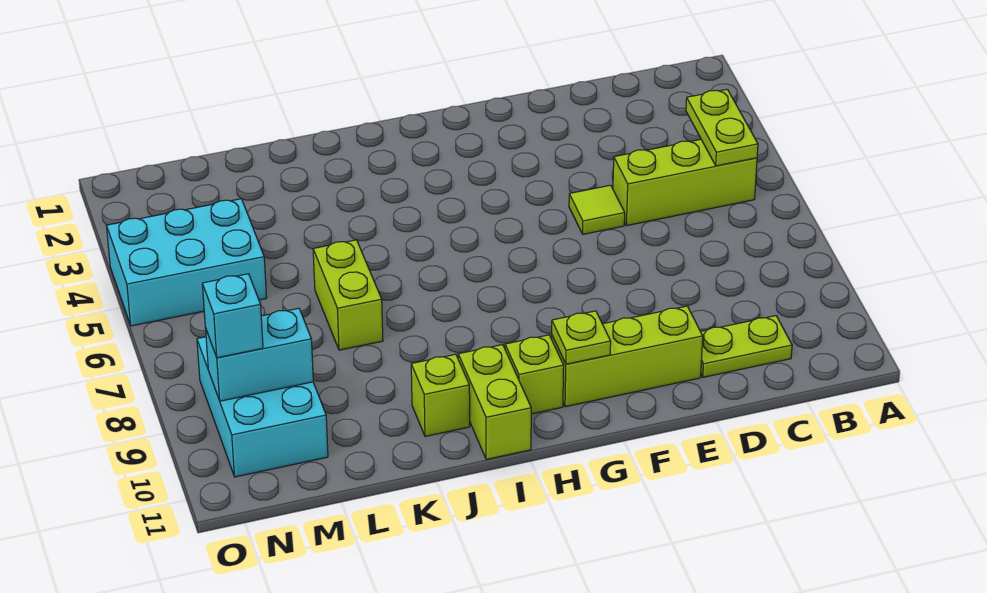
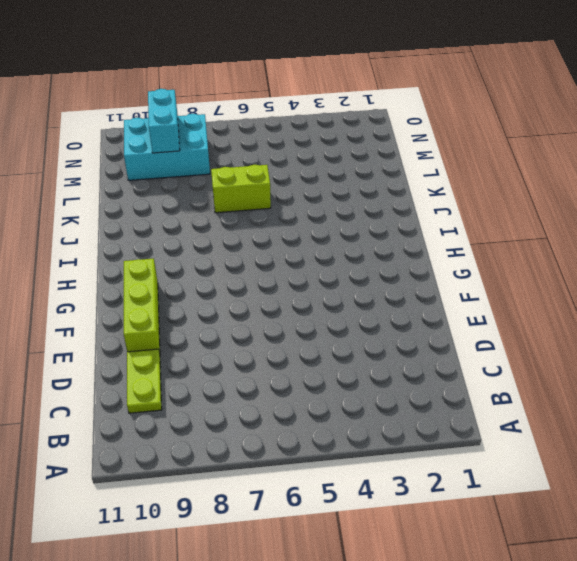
none -> lime 1x3 brick [613,139,757,226]
none -> lime 1x1 tile [569,185,625,234]
none -> lime 1x1 brick [505,335,564,414]

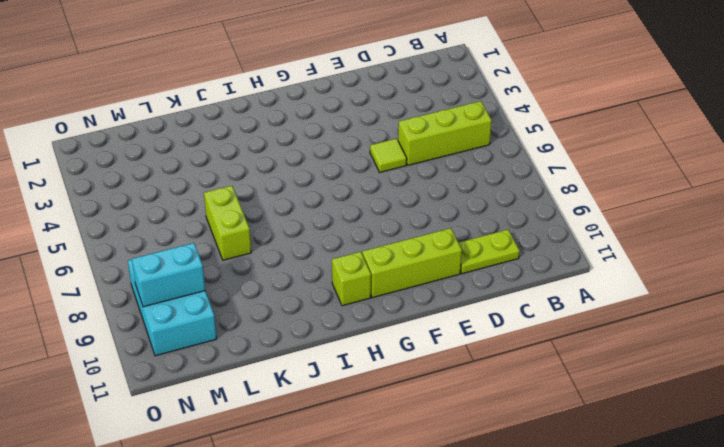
none -> lime 1x2 brick [458,345,531,459]
none -> lime 1x1 brick [411,354,470,436]
none -> cyan 2x3 brick [107,199,267,326]

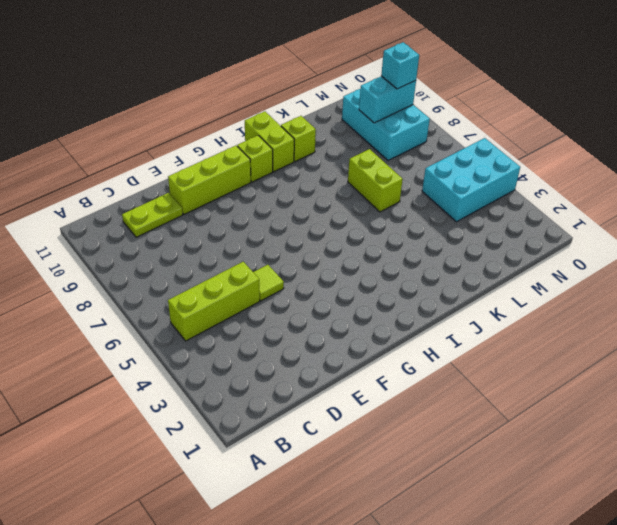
none -> lime 1x2 plate [686,89,758,166]
none -> lime 1x1 plate [552,311,611,364]

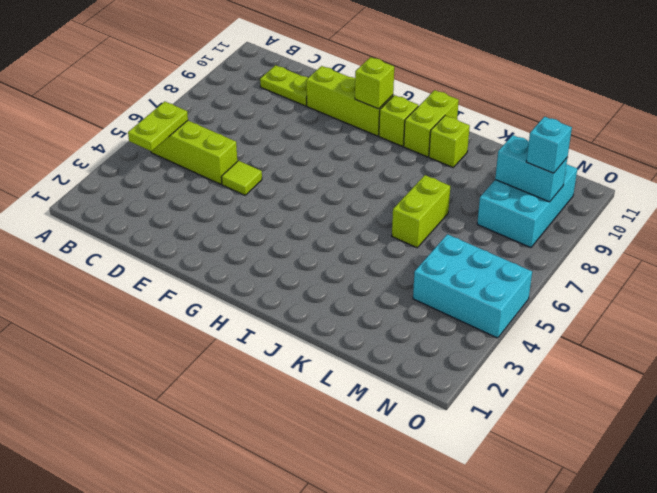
lime 1x1 brick [355,57,394,109] -> lime 1x1 plate [552,311,611,364]

